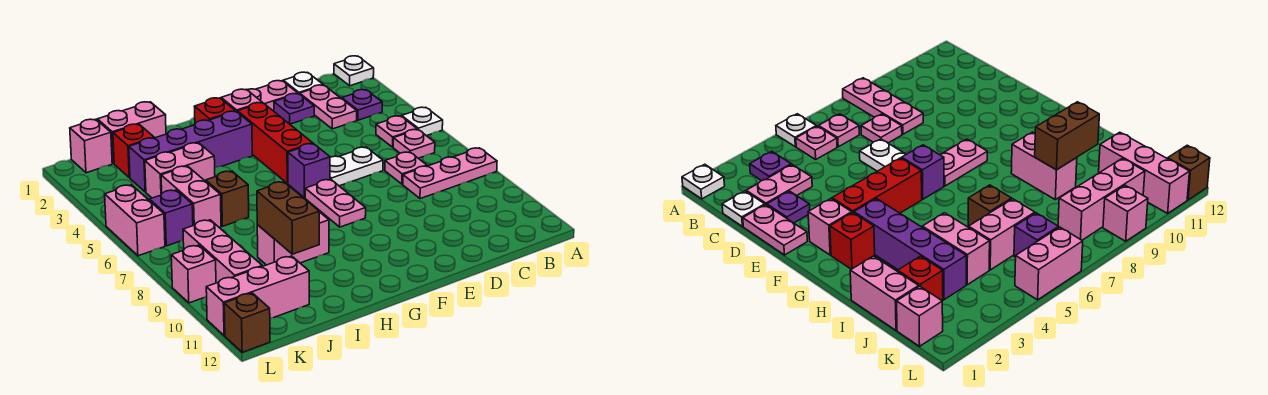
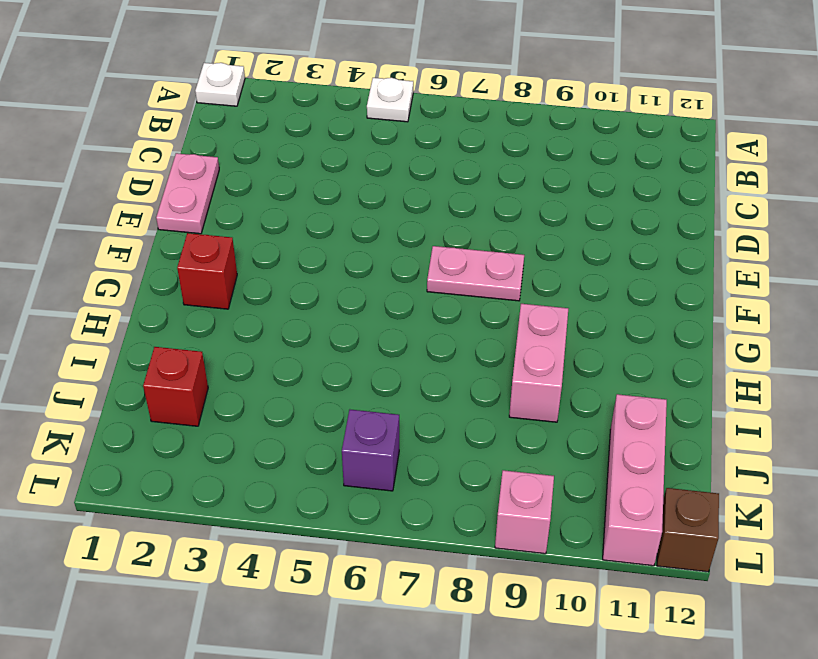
none -> pink 1x3 plate [403,148,497,199]
none -> purple 1x1 plate [342,90,382,120]
none -> pink 1x1 plate [376,116,417,147]
none -> pink 1x1 plate [393,130,435,158]

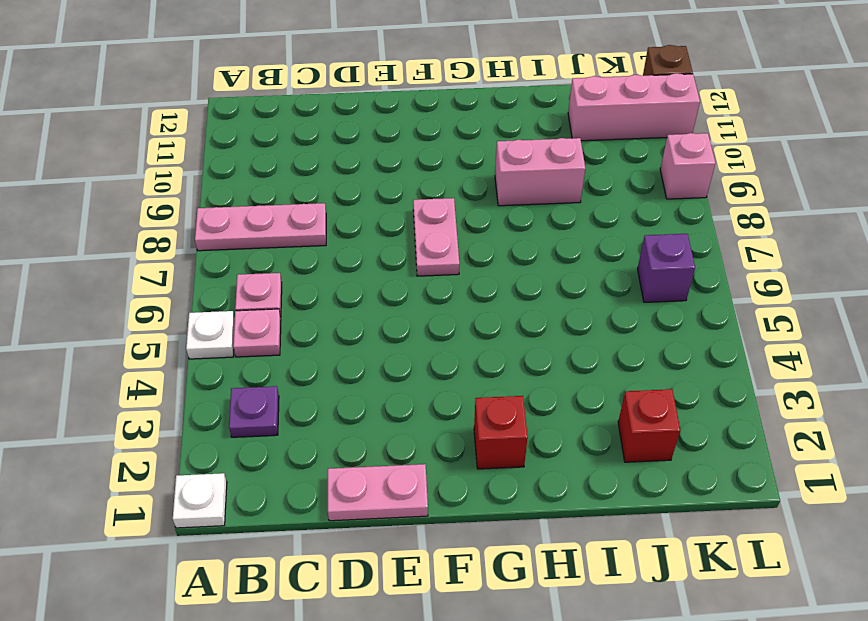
none -> white 1x1 plate [283,72,323,94]
none -> pink 1x2 plate [300,85,357,129]
none -> pink 1x1 plate [385,152,427,184]
none -> purple 1x1 plate [274,94,314,124]

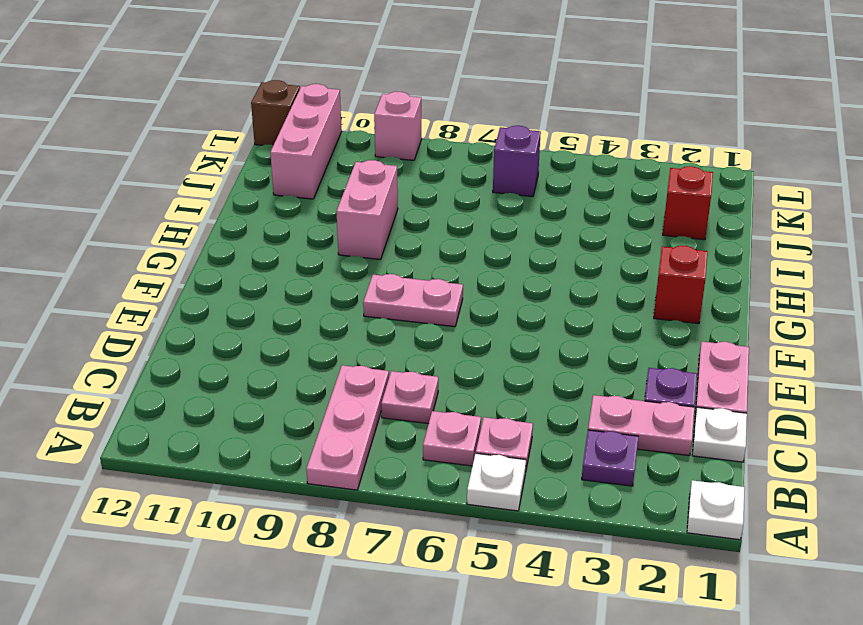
none -> white 1x2 plate [330,147,383,186]
none -> pink 1x1 brick [221,89,262,111]
none -> red 1x3 brick [237,103,313,183]
none -> purple 1x1 brick [288,144,330,198]

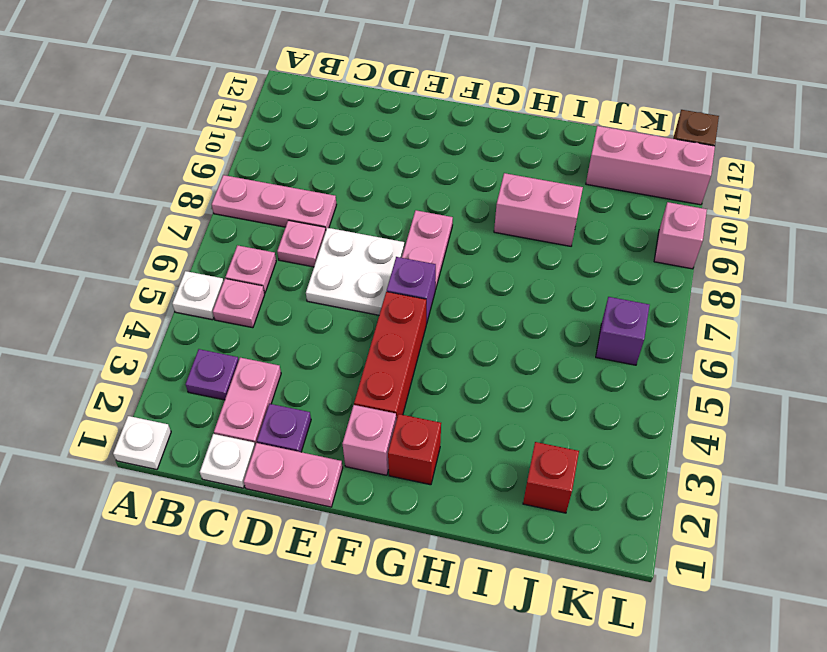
white 2x2 plate [306,228,404,315] -> white 1x2 plate [330,147,383,186]
none -> purple 1x4 brick [129,111,252,192]
none -> pink 1x2 brick [97,102,166,163]
none -> pink 1x2 brick [145,143,215,198]
none -> brown 1x1 brick [206,171,249,226]

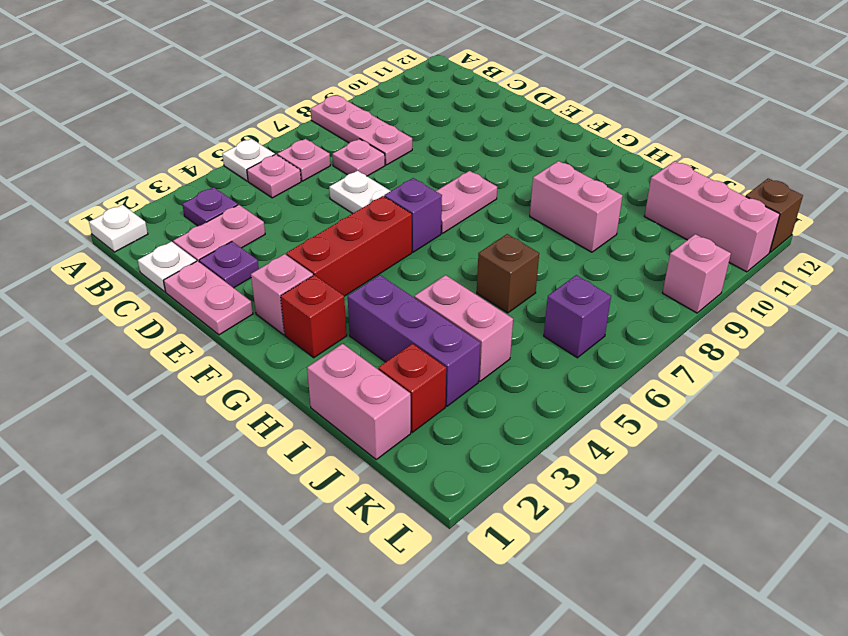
purple 1x3 brick [348,275,480,406] -> purple 1x4 brick [129,111,252,192]
none -> pink 1x2 brick [161,166,221,228]
none -> pink 1x1 brick [70,119,112,173]
none -> pink 1x3 brick [183,220,262,283]
none -> pink 1x2 brick [105,185,165,256]

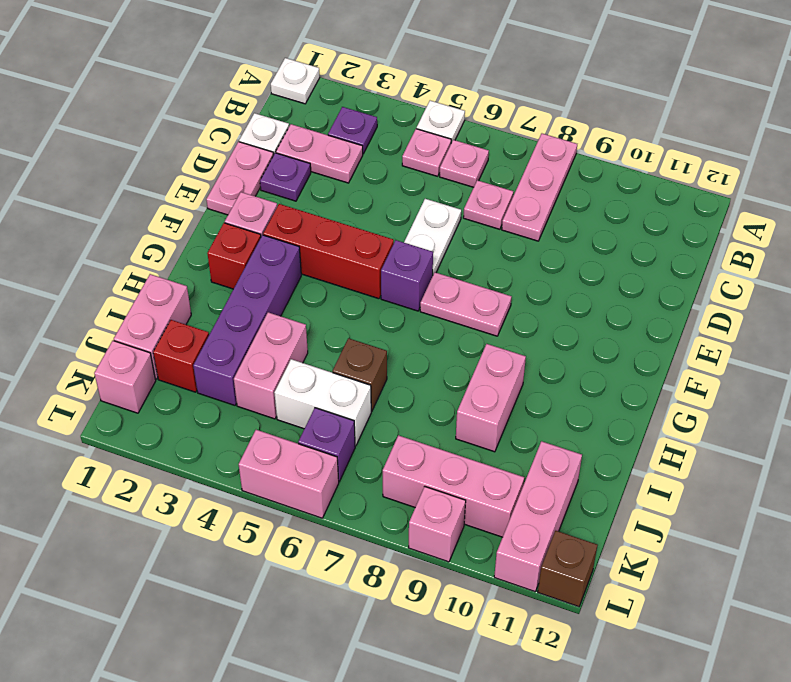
white 1x2 brick [274,359,371,446] -> pink 1x2 brick [161,166,221,228]
none -> brown 1x2 brick [257,182,319,254]

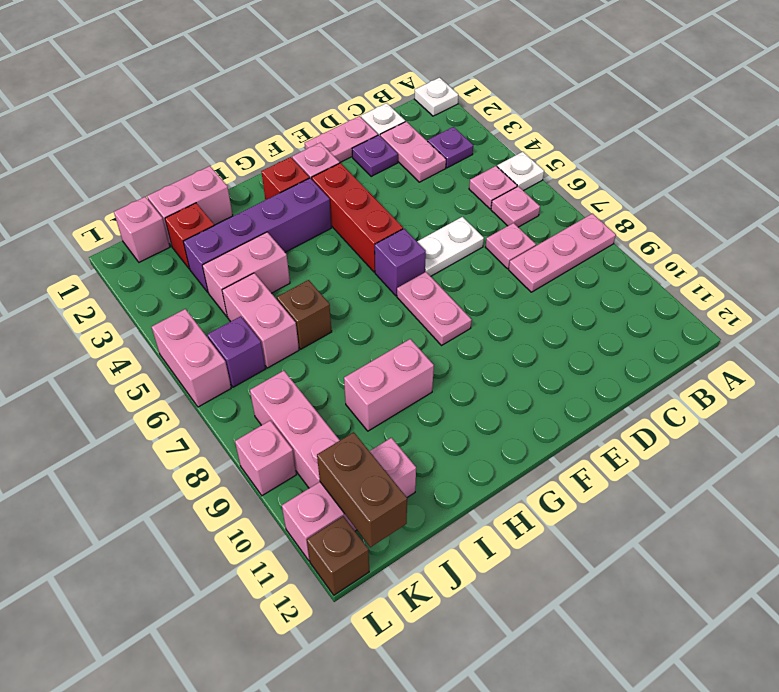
brown 1x2 brick [317,432,407,547] -> brown 1x2 brick moved to [257,182,319,254]

